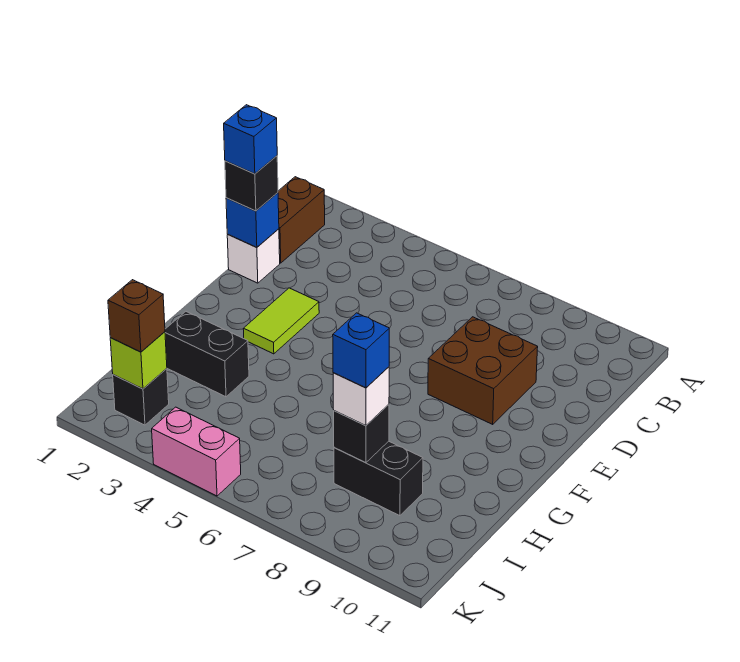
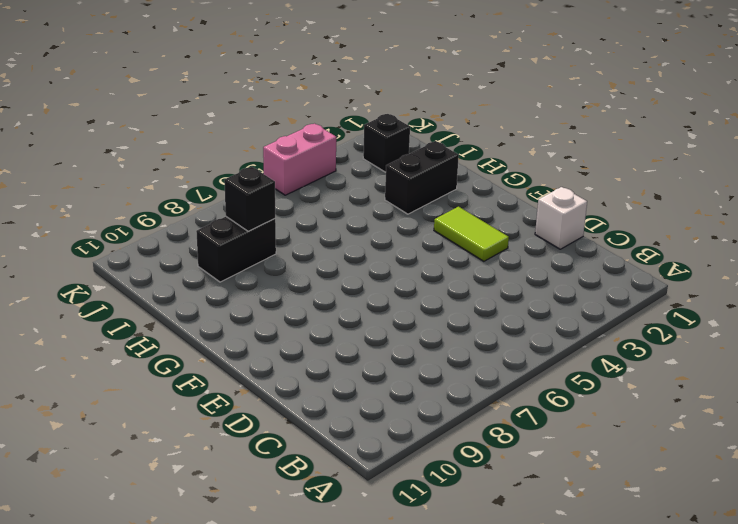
none -> brown 1x2 brick [278,177,325,263]
none -> brown 2x2 brick [428,317,538,424]
none -> blue 1x1 brick [226,193,279,247]

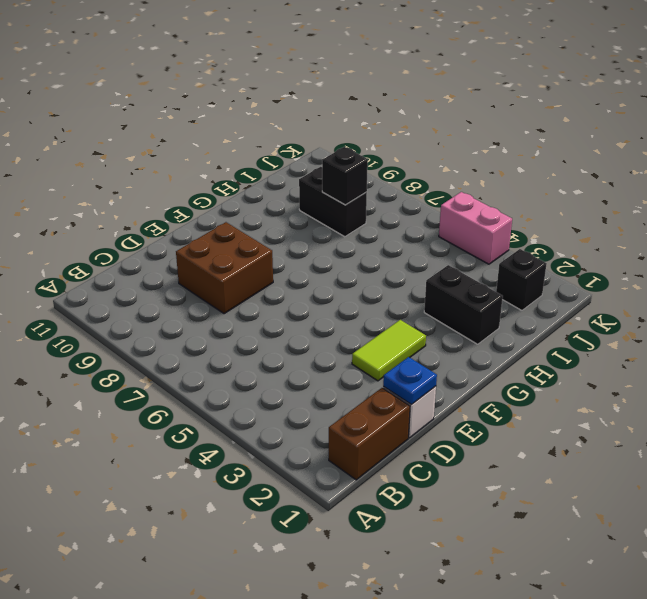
blue 1x1 plate [383,357,437,404] -> blue 1x1 brick [226,193,279,247]
none -> lime 1x1 brick [110,332,167,389]
none -> black 1x1 brick [225,156,278,211]
none -> white 1x1 brick [333,367,389,425]

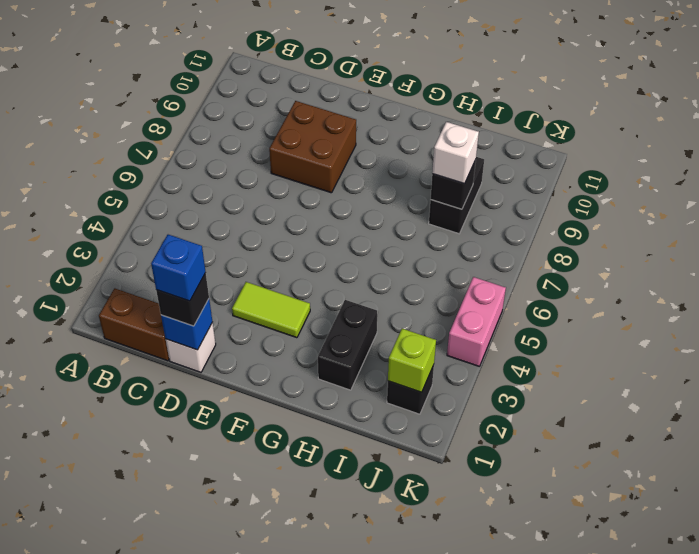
none -> brown 1x1 brick [108,280,165,352]
none -> blue 1x1 brick [333,313,389,388]

